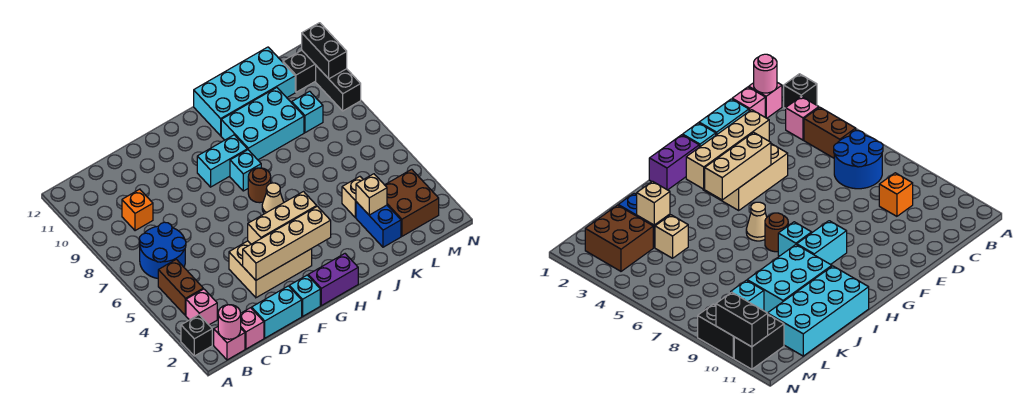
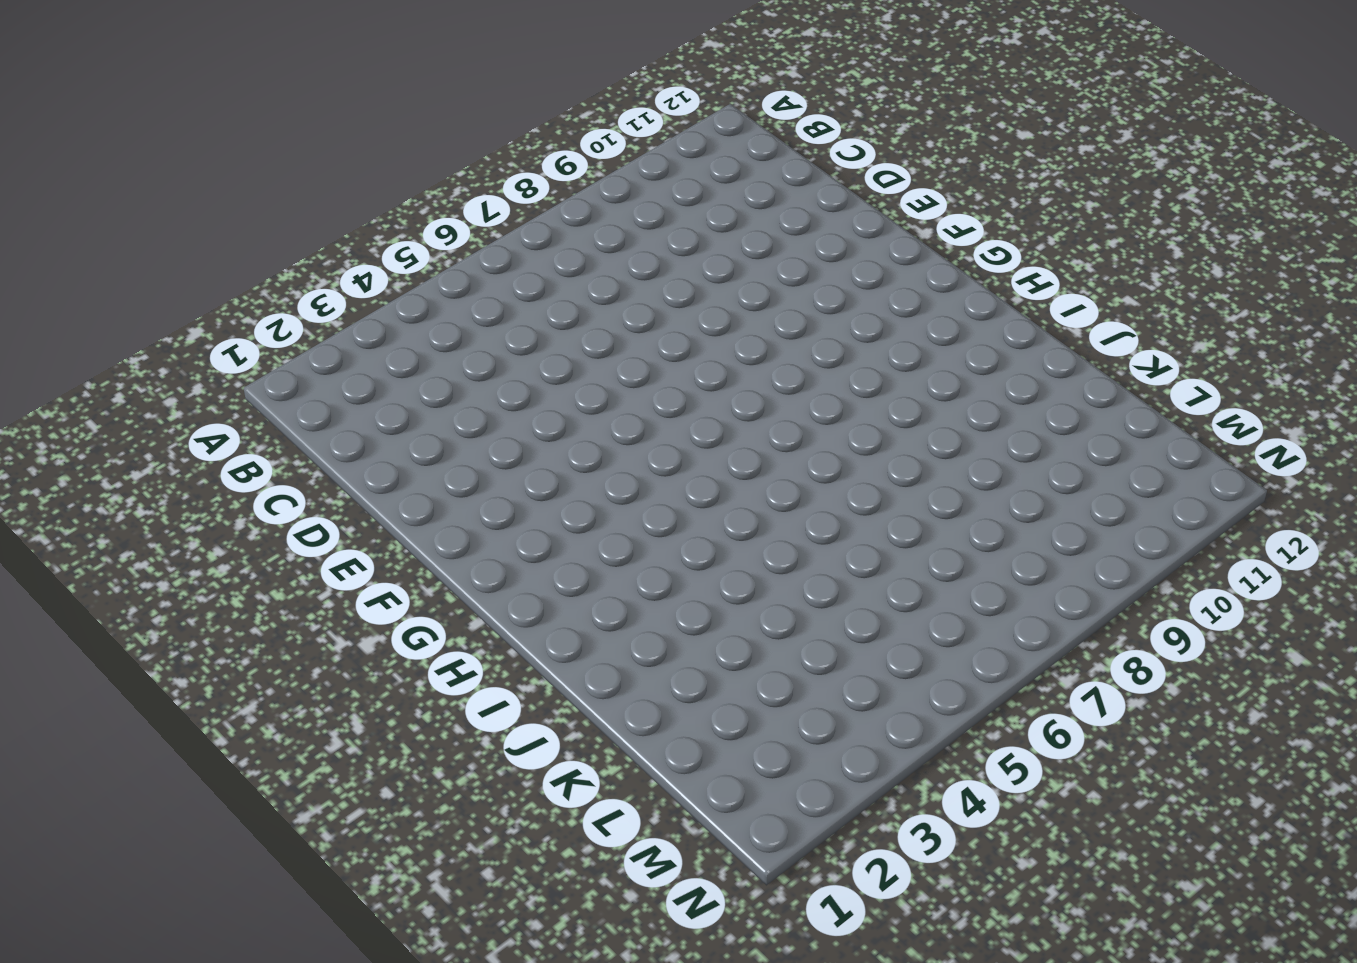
none -> black 1x1 brick [181,315,212,356]
none -> pink 1x1 brick [214,327,245,360]
none -> pink 1x1 brick [186,289,217,325]

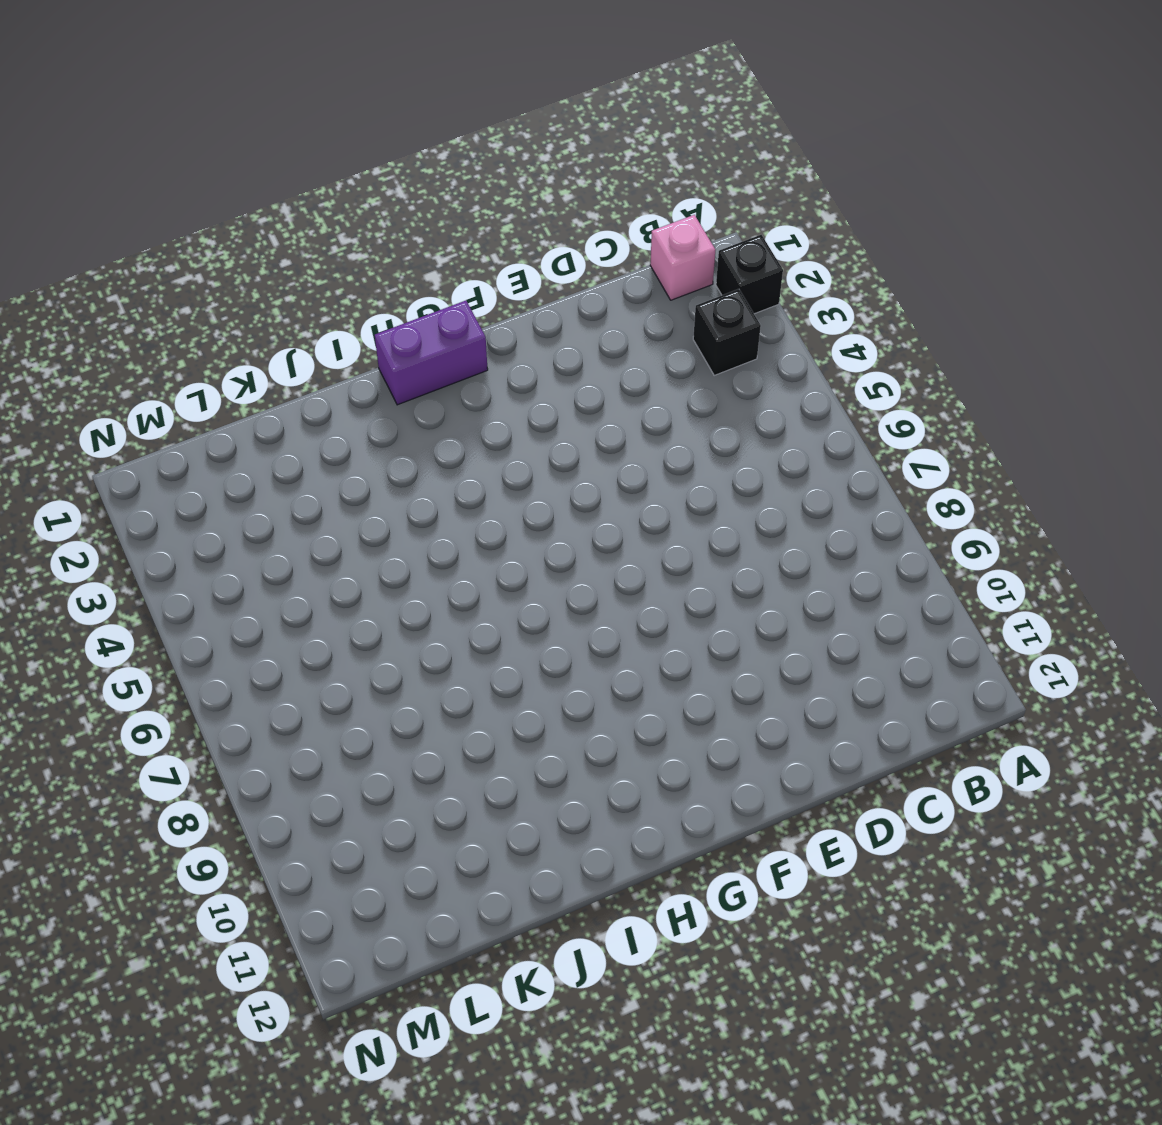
black 1x1 brick [693,289,761,375] -> pink 1x1 brick [186,289,217,325]
none -> brown 1x2 brick [158,259,203,316]
none -> blue 2x2 round brick [139,222,186,278]
none -> pink 1x1 brick [241,308,264,349]

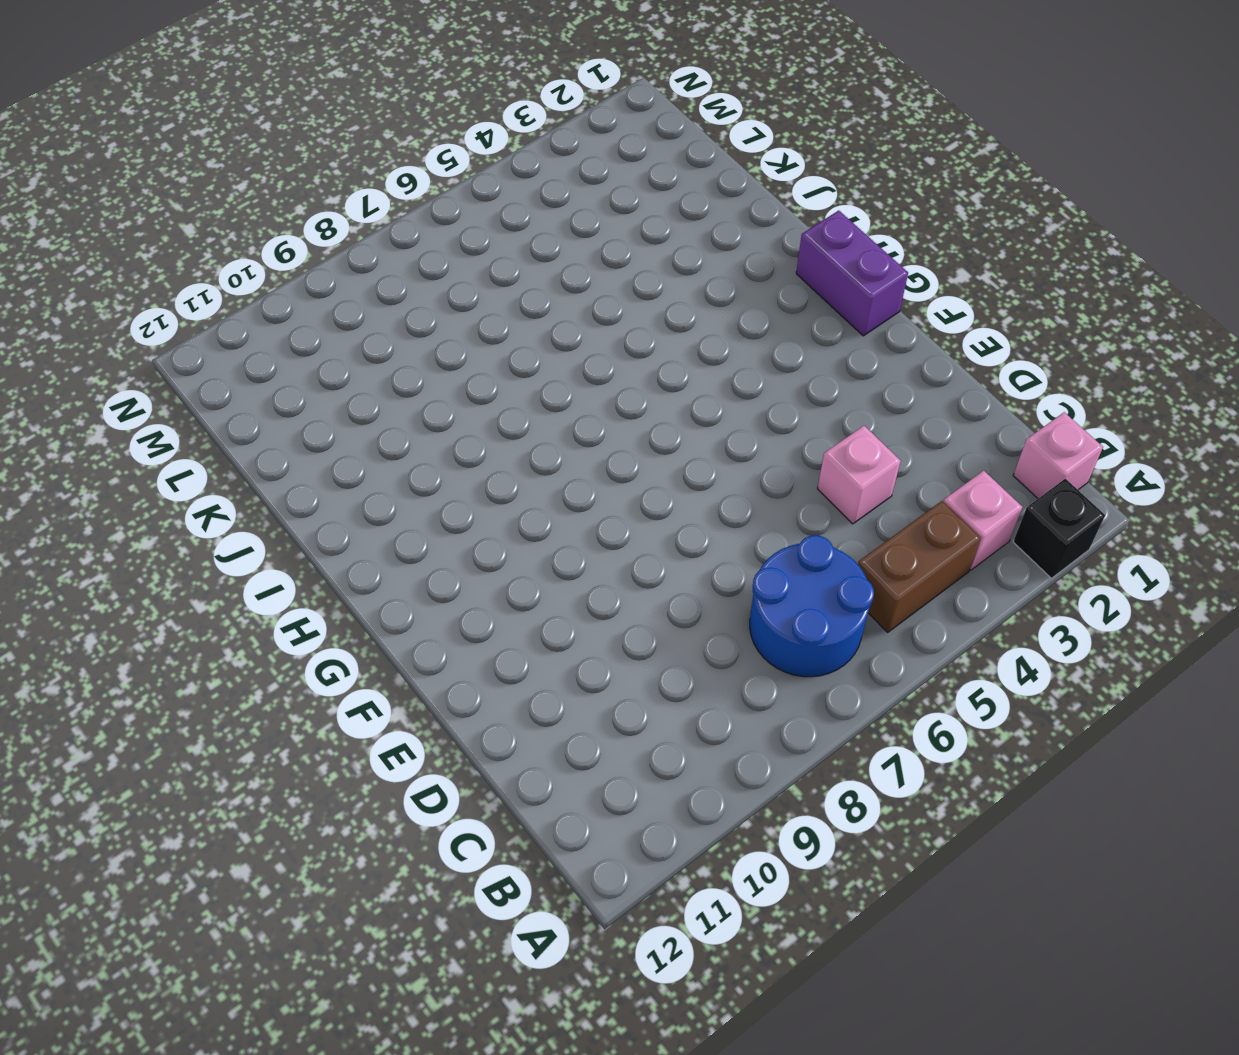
pink 1x1 brick [817,426,901,524] -> pink 1x1 brick moved to [241,308,264,349]
none -> orange 1x1 brick [122,189,153,231]
none -> cyan 1x2 brick [252,286,302,338]
none -> tan 2x3 brick [229,241,312,298]

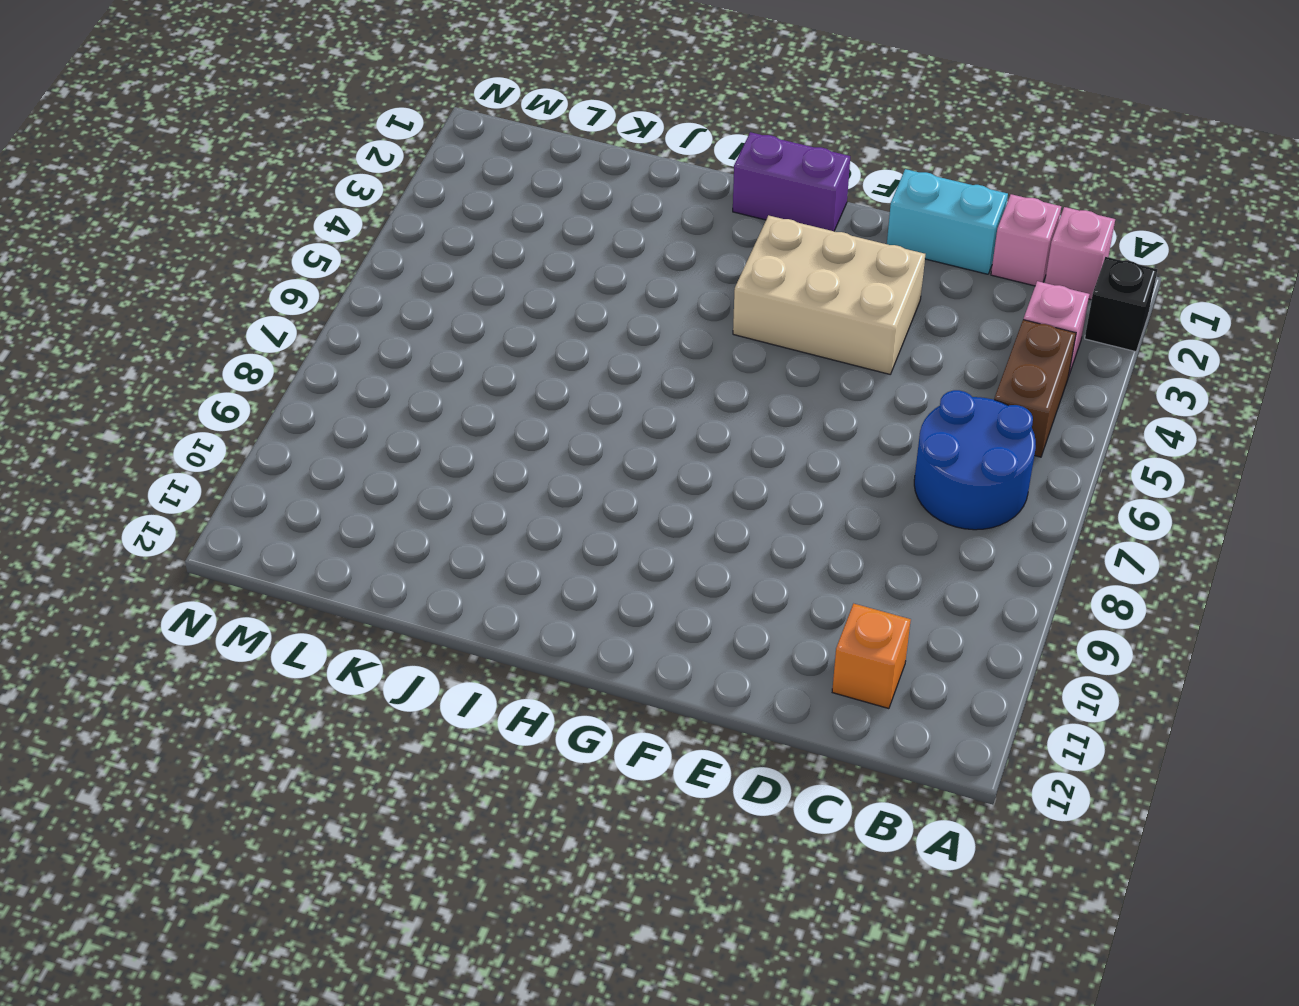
orange 1x1 brick [832,604,911,709] -> orange 1x1 brick moved to [122,189,153,231]
none -> cyan 1x1 brick [289,275,320,316]
none -> cyan 1x2 brick [197,135,247,187]
none -> tan 1x1 cone [262,183,284,214]

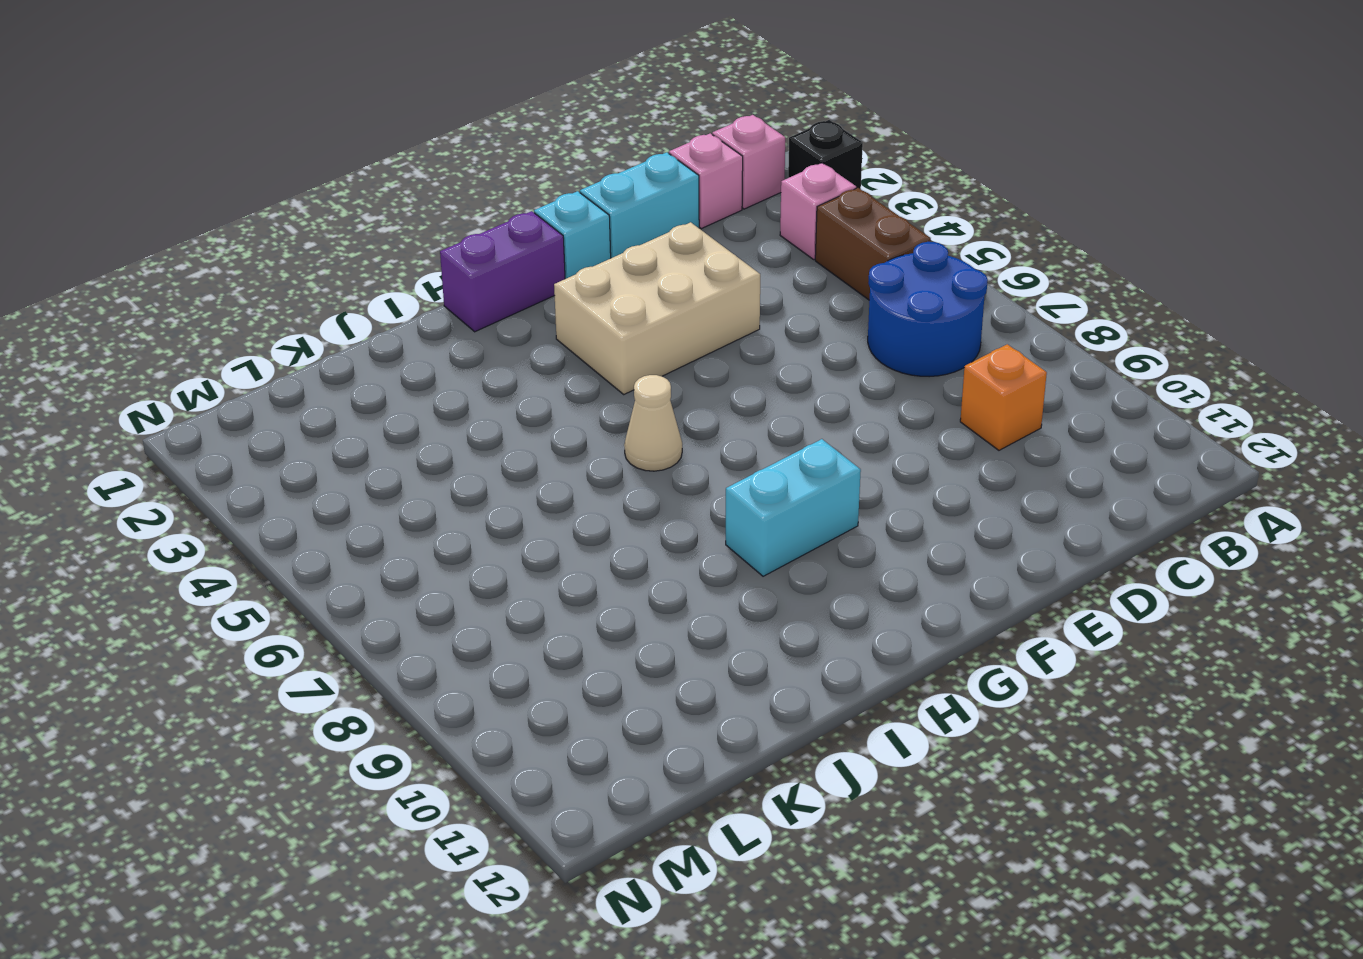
none -> brown 1x1 round brick [248,168,271,203]
none -> cyan 1x1 brick [230,150,261,191]
none -> cyan 2x3 brick [221,88,304,160]

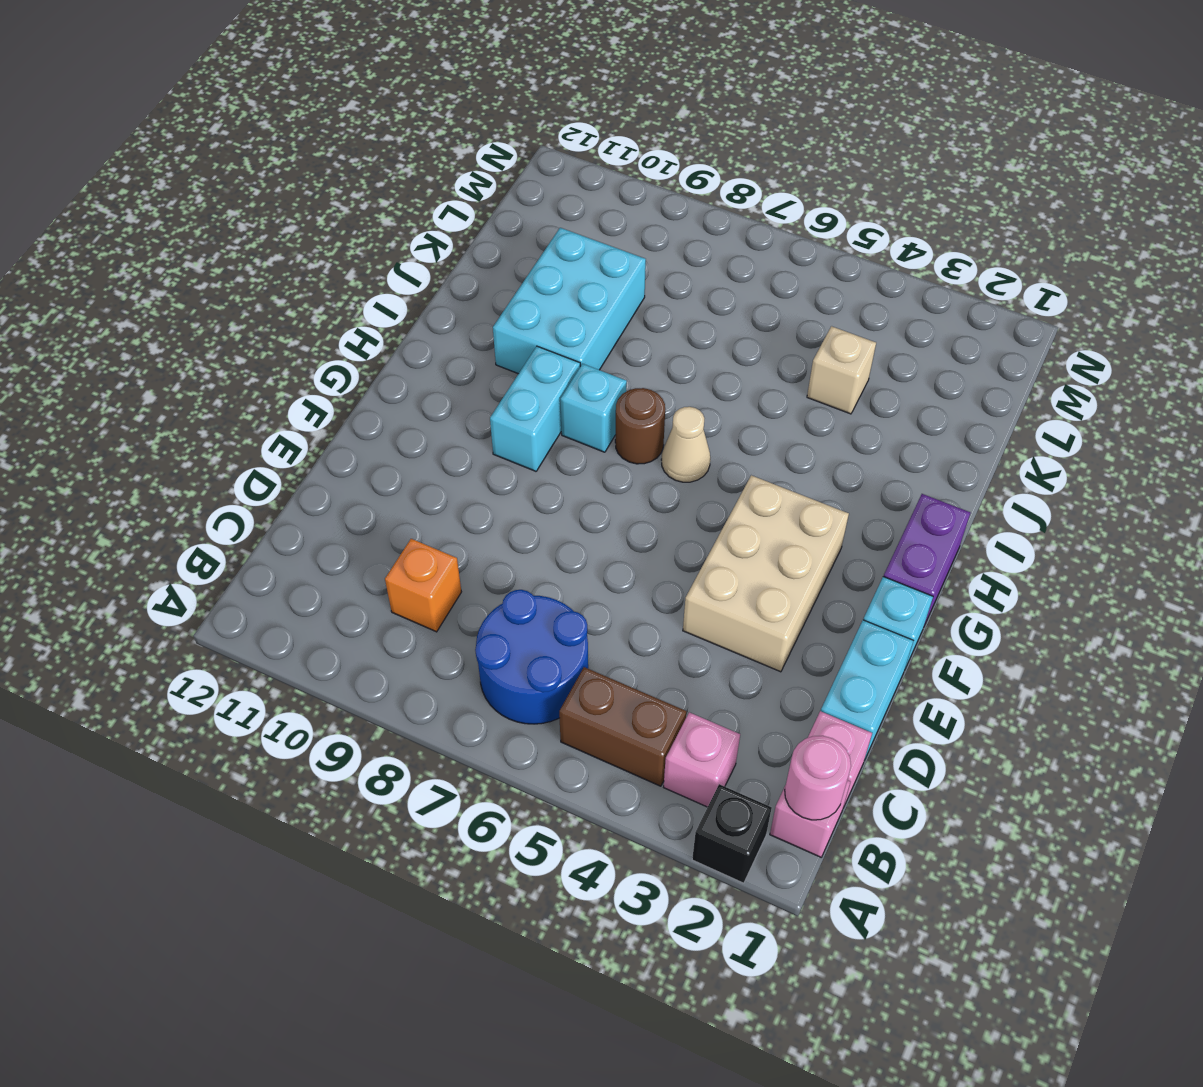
none -> cyan 2x4 brick [194,47,295,136]
none -> blue 1x2 brick [356,202,401,247]
none -> brown 2x2 brick [385,169,439,236]

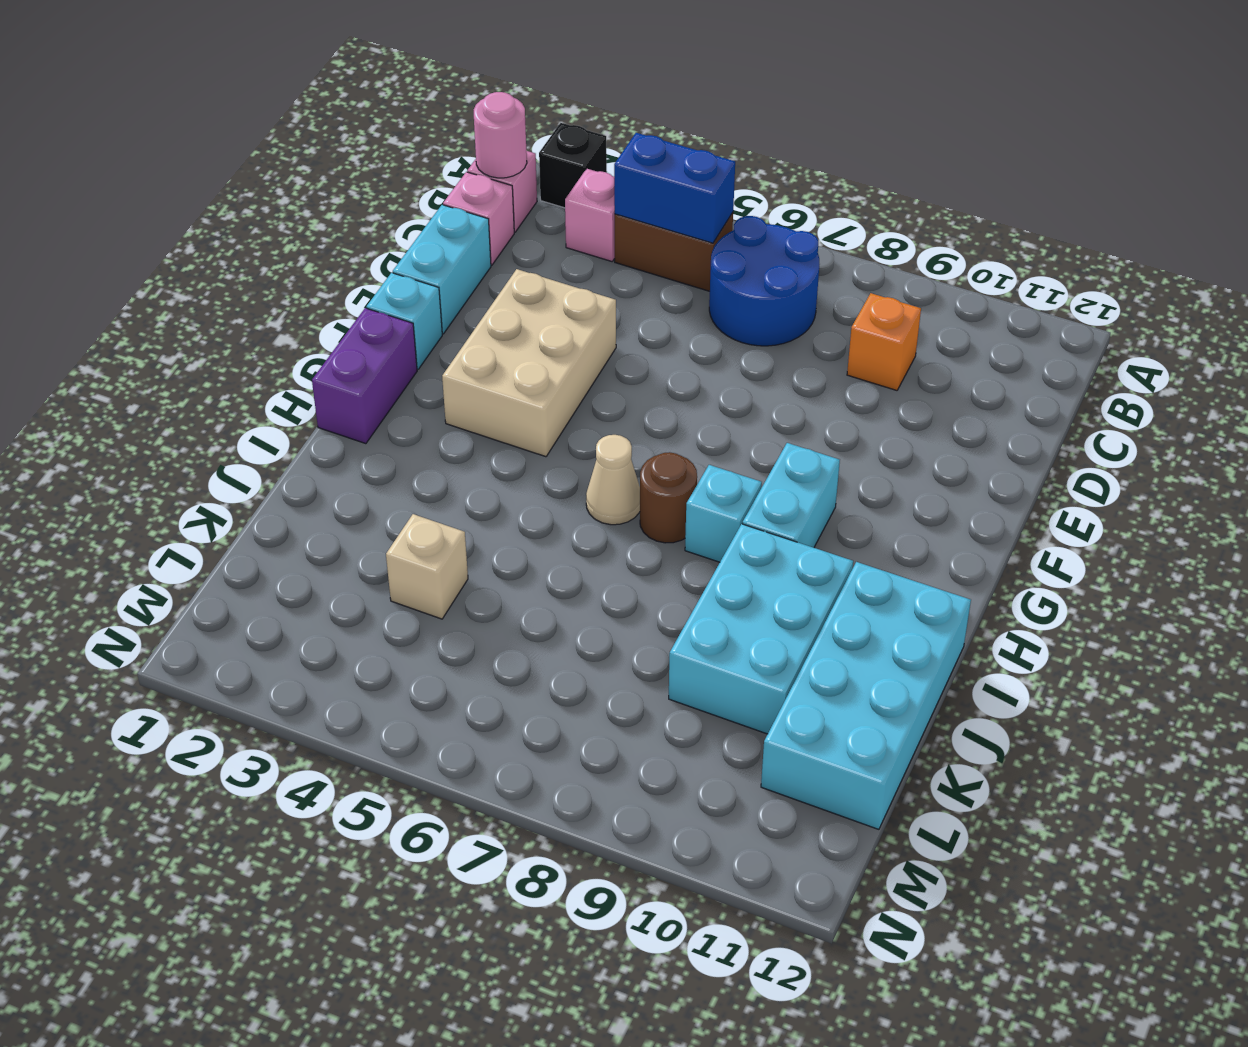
blue 1x2 brick [614,133,735,243] -> blue 1x2 brick moved to [356,202,401,247]
none -> brown 2x2 brick [385,169,439,236]
none -> cyan 1x1 brick [292,91,323,133]
none -> black 1x2 brick [283,50,316,92]

